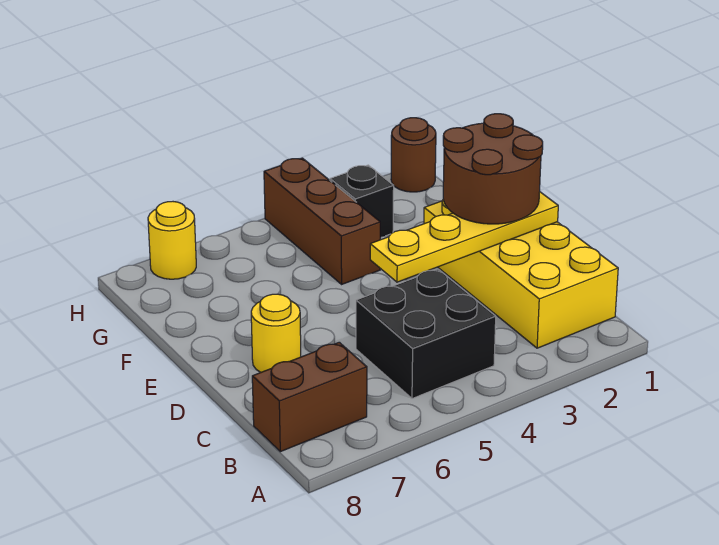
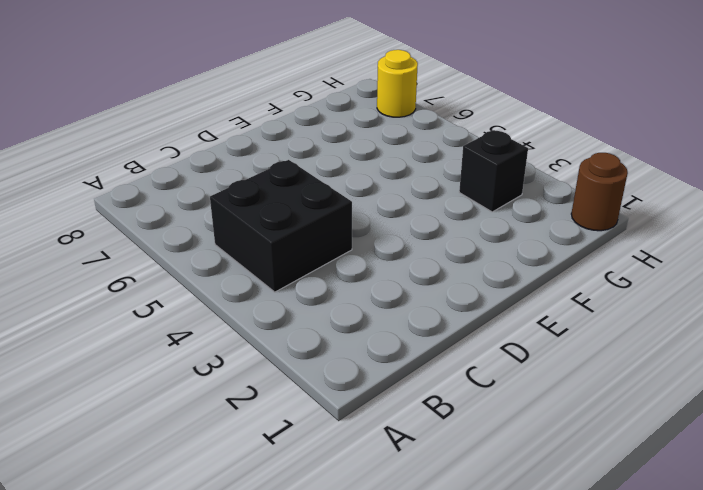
none -> yellow 2x4 brick [424,199,618,348]
none -> brown 1x2 brick [252,342,367,452]

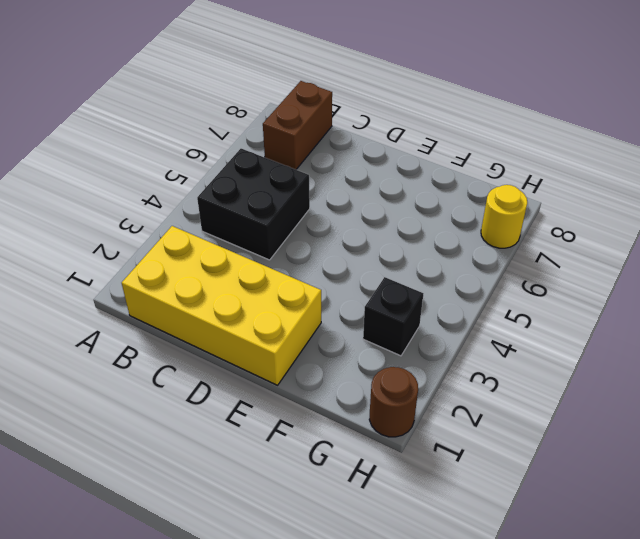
none -> yellow 1x1 round brick [251,294,301,372]
none -> brown 1x3 brick [264,158,380,284]

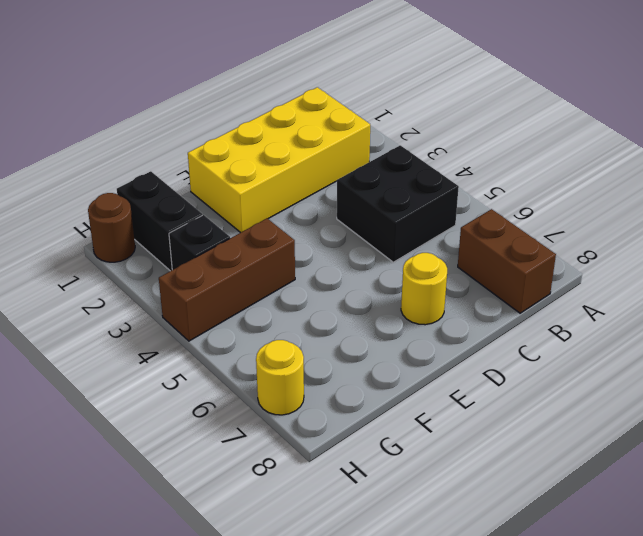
black 1x2 brick [117,171,202,271] -> none
none -> yellow 1x4 plate [370,192,558,282]
none -> brown 2x2 round brick [443,114,543,224]

